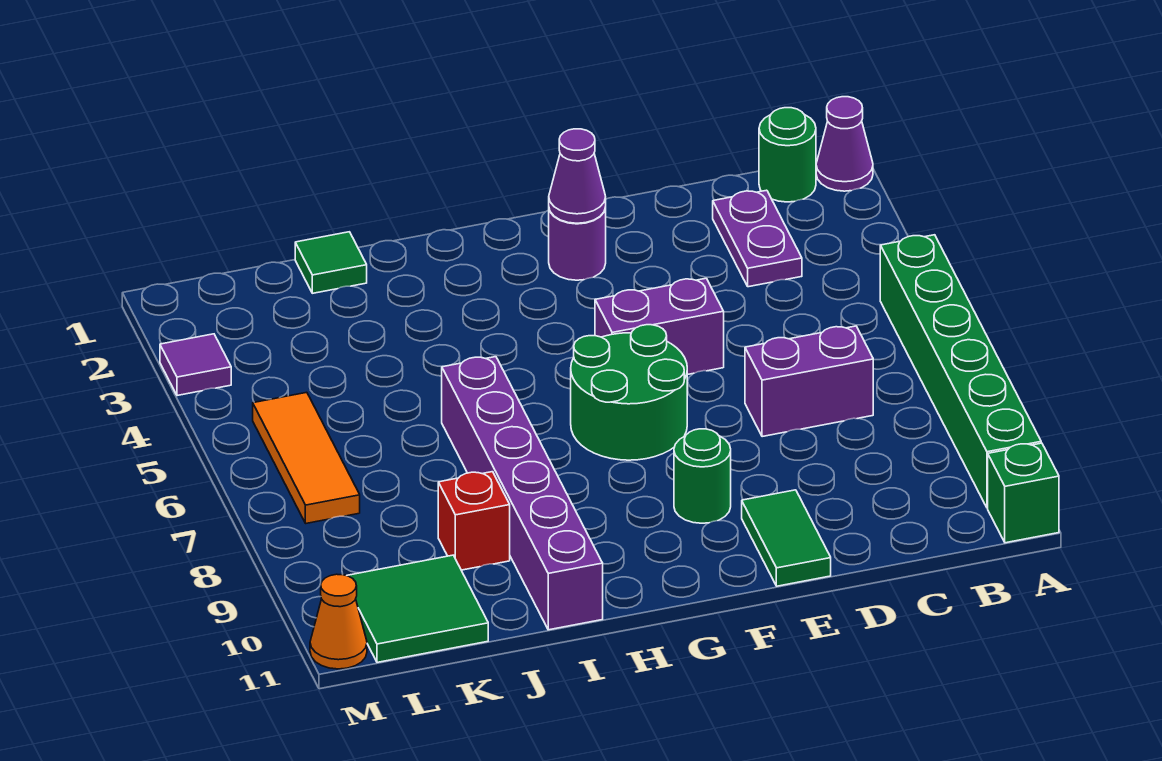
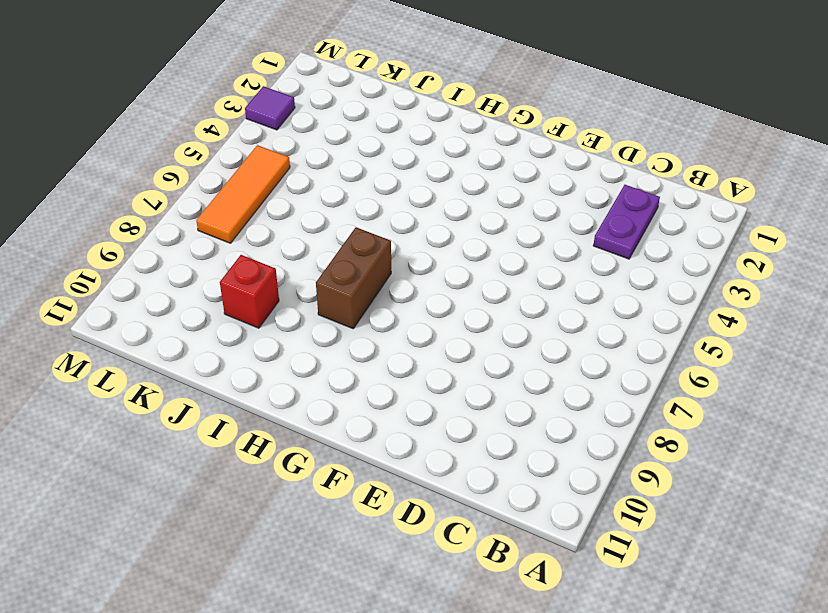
brown 1x2 brick [316,227,391,329] -> none
none -> purple 1x1 cone [816,97,873,191]
none -> green 1x6 brick [880,235,1041,508]
none -> green 1x1 brick [988,443,1059,543]

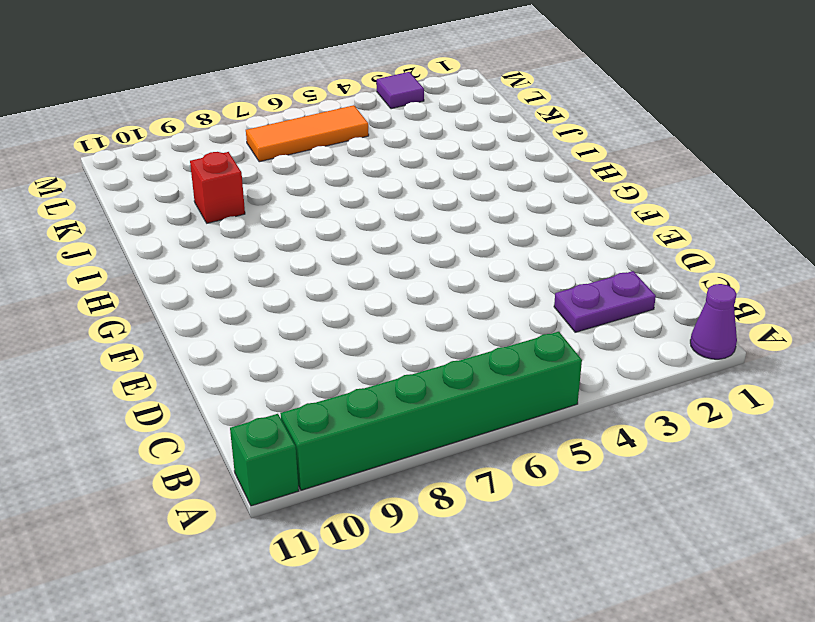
none -> green 1x1 round brick [759,108,816,202]
none -> purple 1x2 brick [745,326,873,437]
none -> purple 1x2 brick [595,278,724,375]

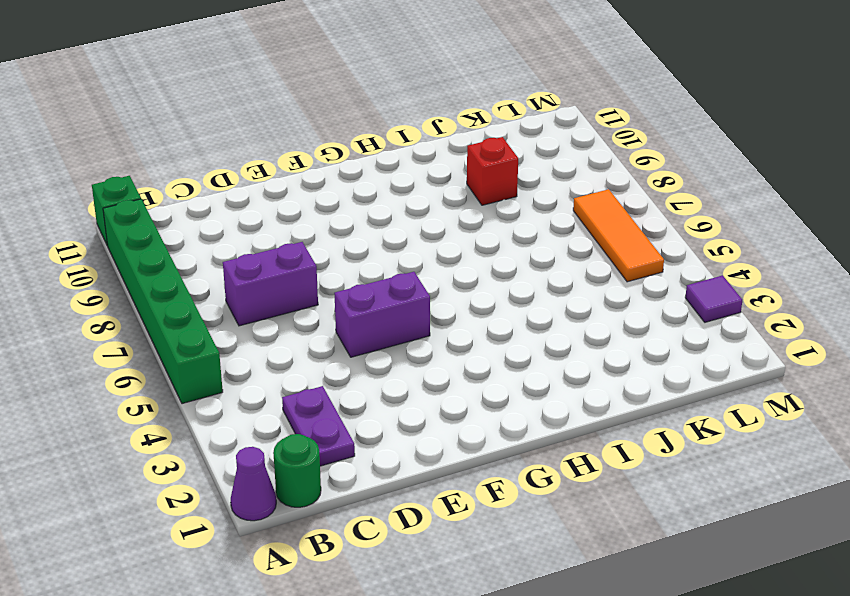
none -> green 1x2 tile [742,490,831,586]
none -> purple 1x1 round brick [549,208,606,280]
none -> green 2x2 round brick [571,325,687,460]

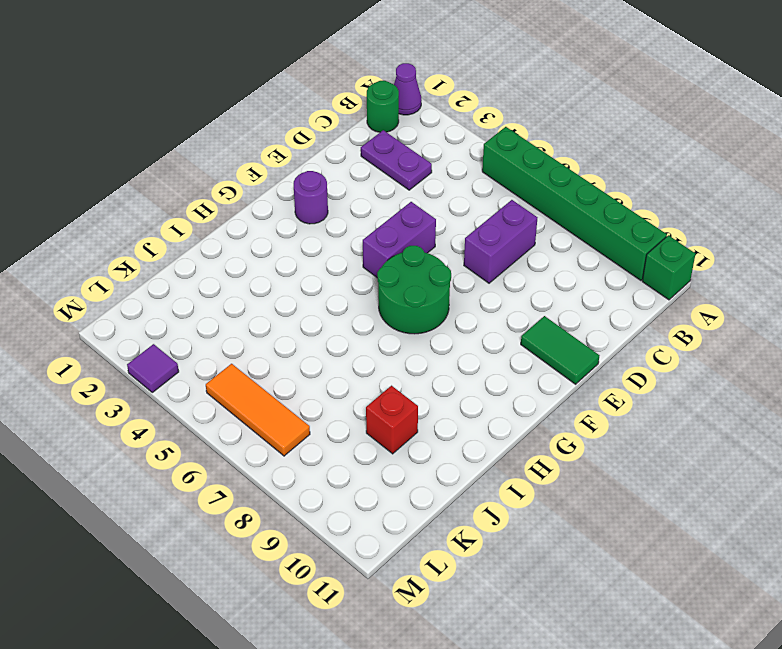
none -> green 1x1 round brick [674,429,731,523]
none -> purple 1x6 brick [442,357,603,630]
none -> green 1x1 tile [295,232,367,293]

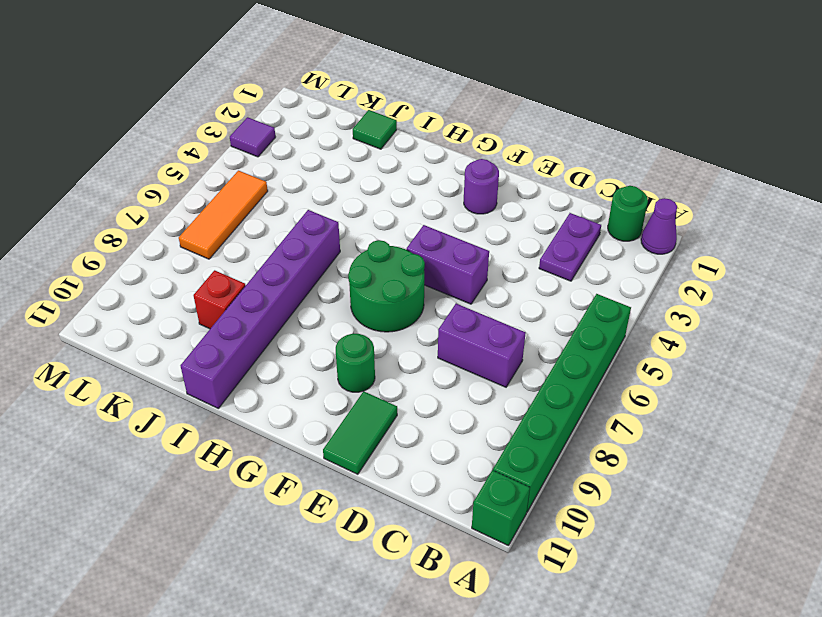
none -> green 2x2 tile [347,555,488,662]
none -> orange 1x1 cone [310,574,367,669]
none -> purple 1x1 cone [549,129,606,223]

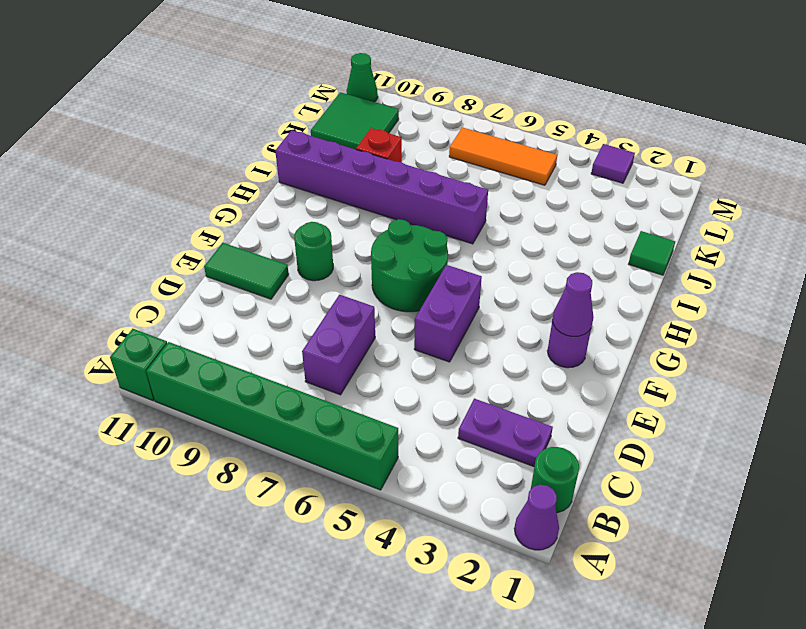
green 1x1 cone [347,53,378,102] -> orange 1x1 cone [310,574,367,669]

